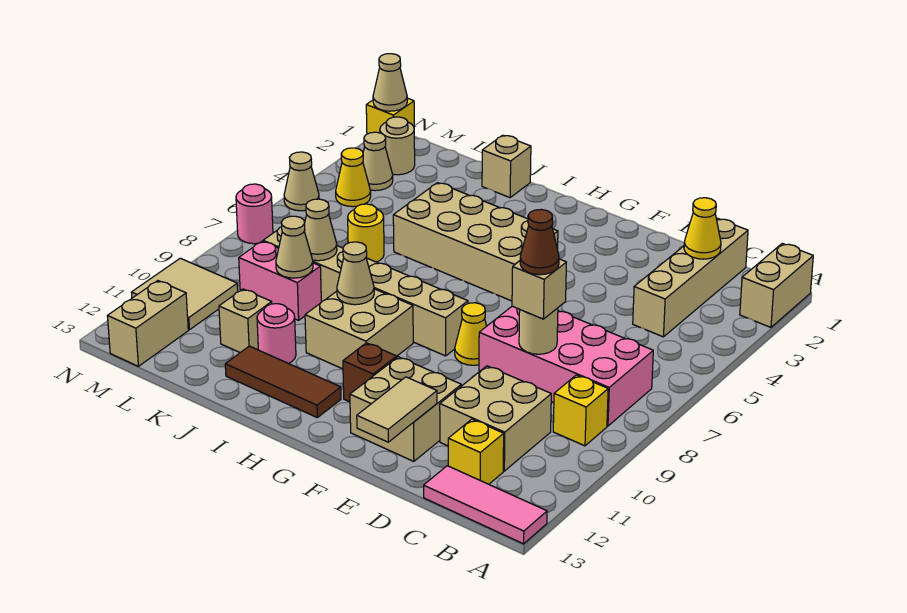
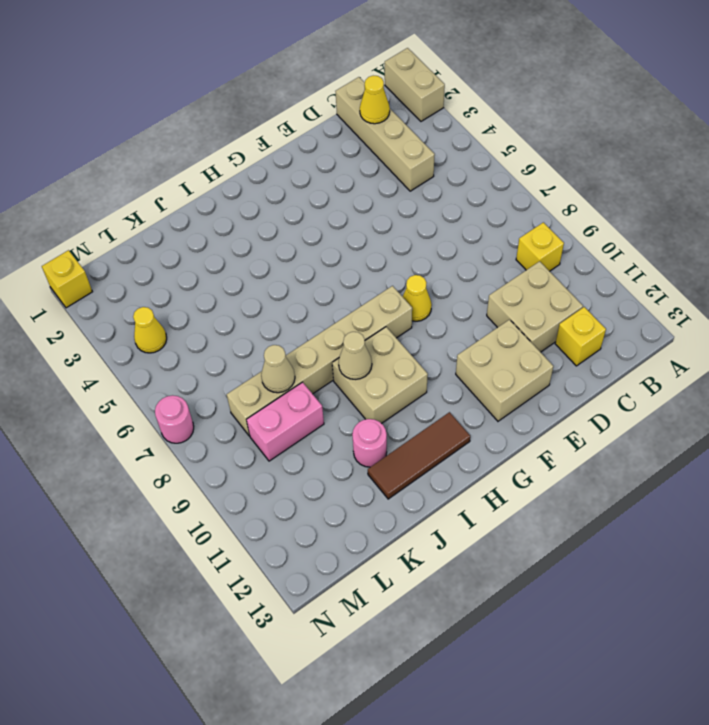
none -> pink 1x3 tile [424,466,547,544]
none -> pink 2x4 brick [479,306,653,426]
none -> tan 2x4 brick [393,183,558,301]
none -> brown 1x1 brick [343,343,397,402]

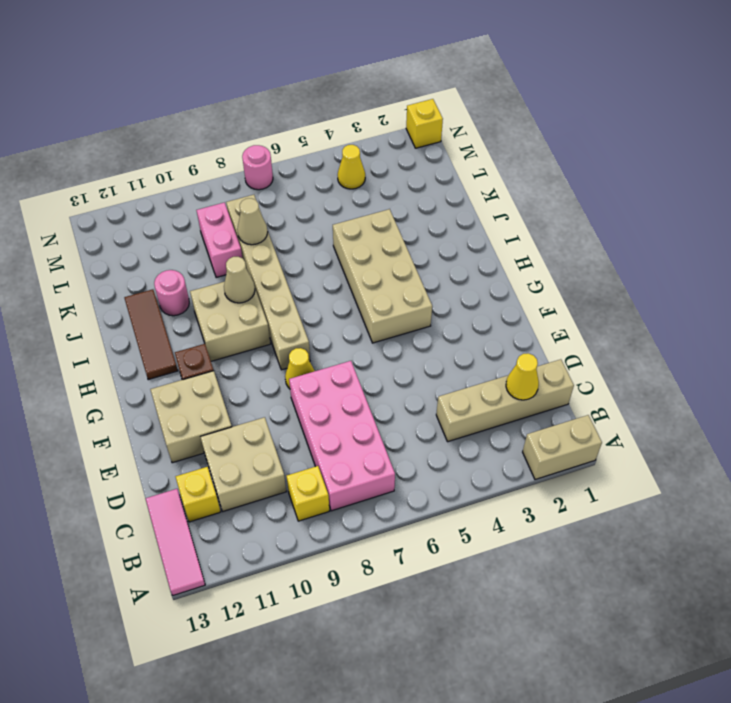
none -> tan 1x1 brick [482,135,531,198]
none -> yellow 1x1 round brick [348,204,384,262]
none -> tan 1x1 brick [219,289,272,353]
none -> tan 1x1 round brick [380,117,415,175]

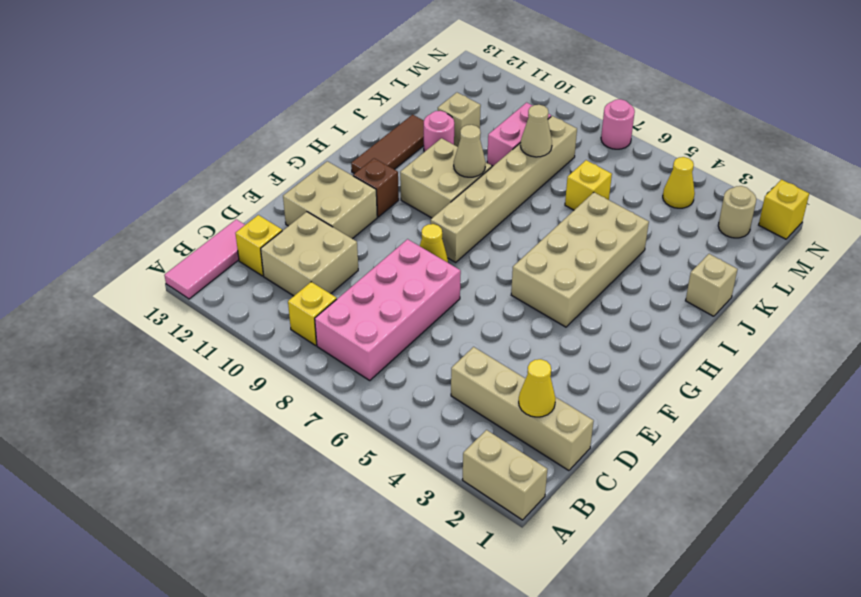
yellow 1x1 brick [565,160,612,210] -> yellow 1x1 round brick [348,204,384,262]
none -> tan 1x1 cone [363,132,393,191]
none -> tan 2x2 tile [131,258,238,330]
none -> tan 1x2 brick [108,281,188,366]
none -> tan 1x1 cone [284,152,319,211]

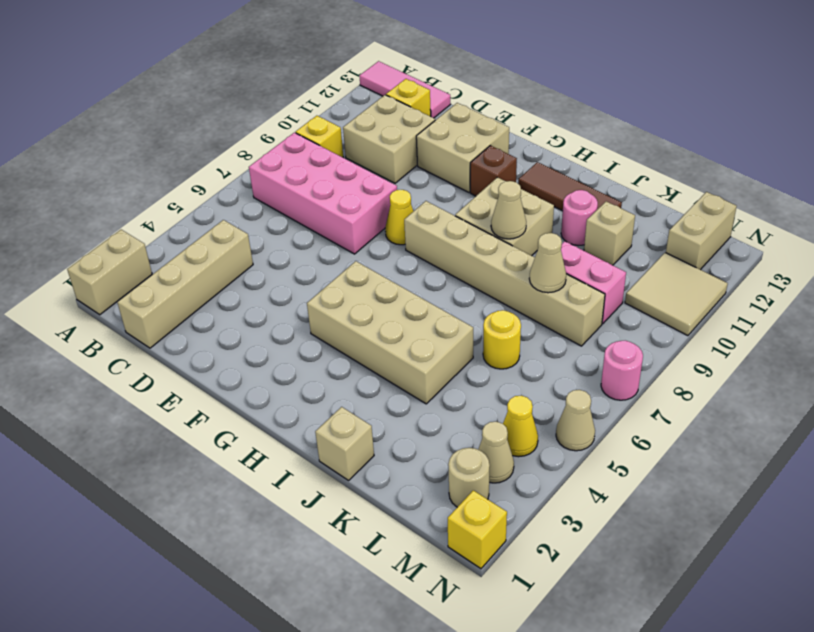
none -> yellow 1x1 cone [684,198,721,259]
none -> tan 1x1 round brick [519,308,558,354]
none -> tan 1x2 tile [357,377,437,442]
none -> tan 1x1 cone [276,216,313,278]

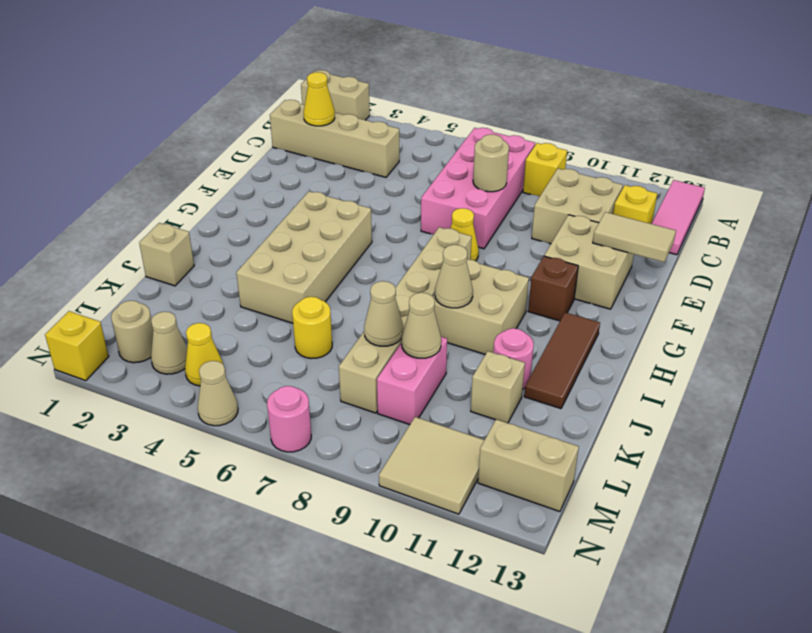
none -> tan 1x1 cone [373,54,407,111]
none -> tan 1x1 brick [512,259,566,319]
none -> brown 1x1 cone [520,209,559,275]

